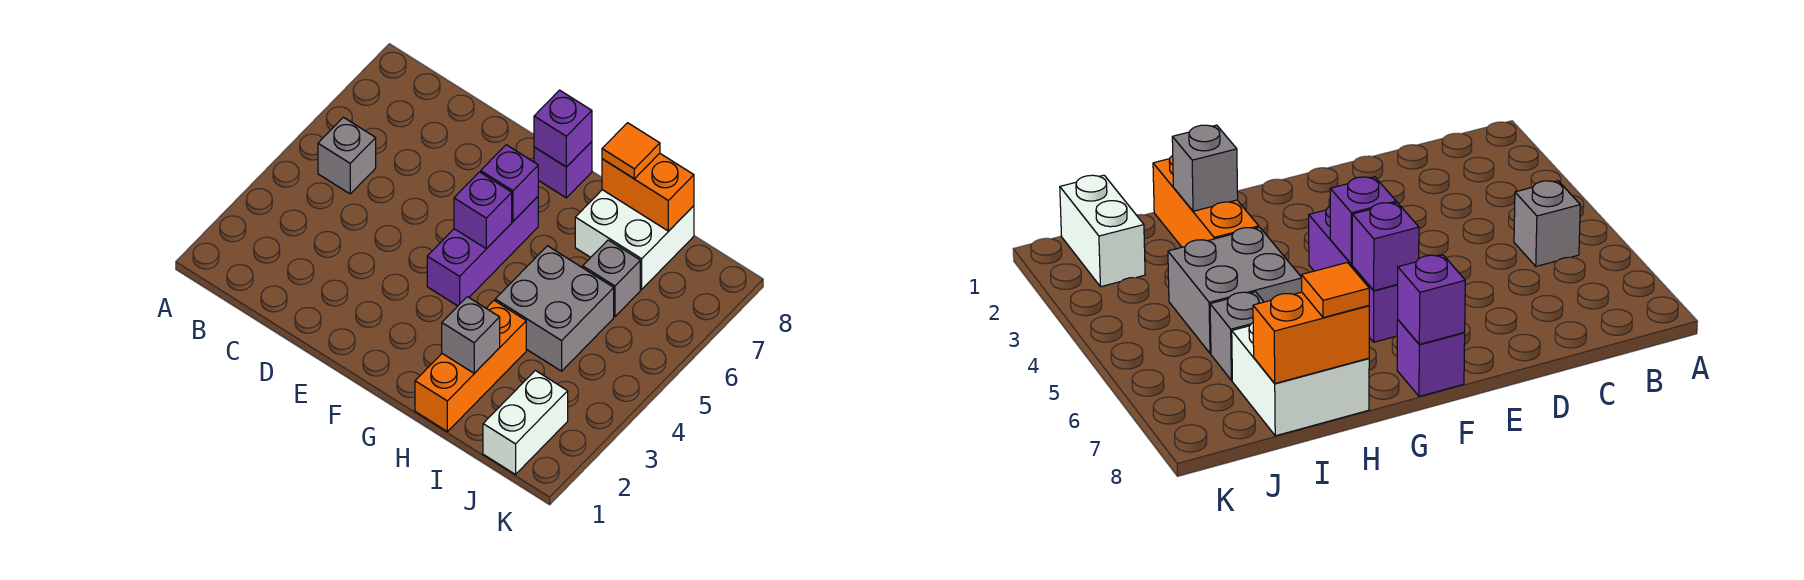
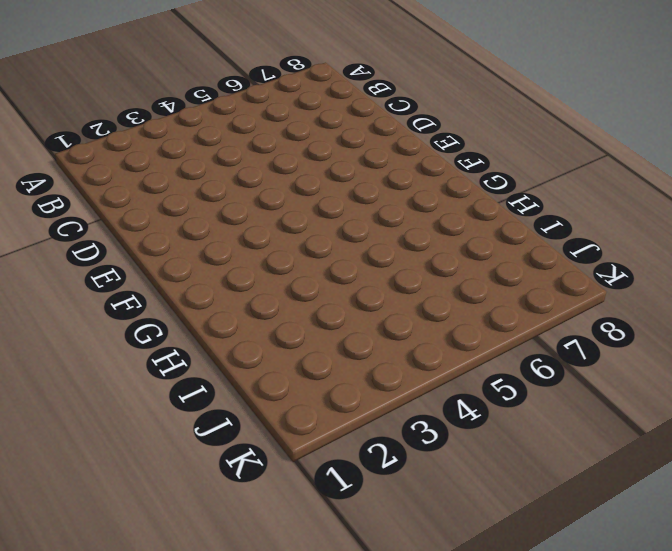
none -> grey 1x1 brick [318,117,376,194]
none -> purple 1x3 brick [427,197,538,306]
none -> purple 1x1 brick [534,142,592,198]

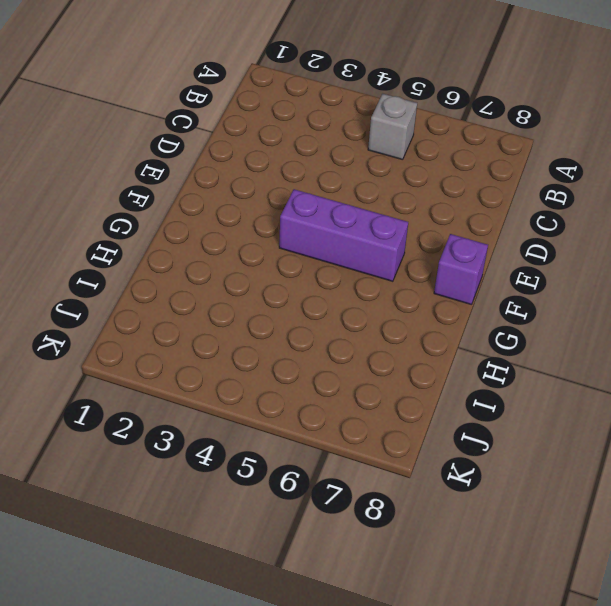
none -> orange 1x3 brick [415,301,526,431]
none -> grey 2x2 brick [495,246,614,371]
none -> white 2x2 brick [575,190,694,289]

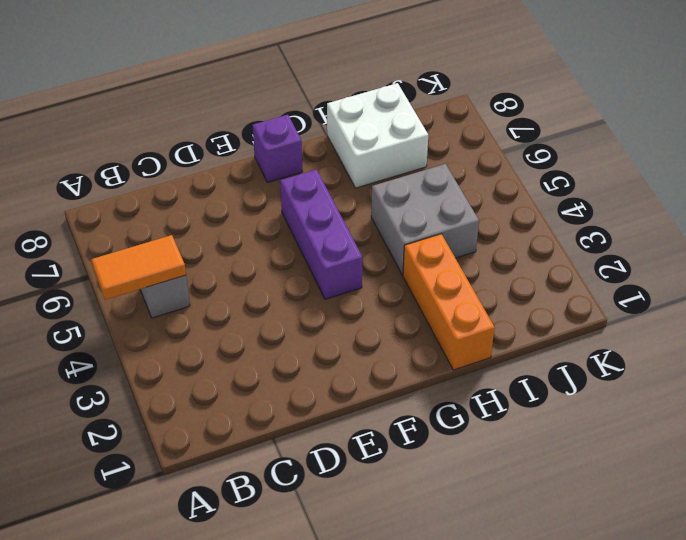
orange 1x2 tile [91,235,186,300] -> none
none -> grey 1x1 brick [583,240,640,317]
none -> white 1x2 brick [483,371,568,474]
none -> purple 1x1 brick [454,172,512,249]

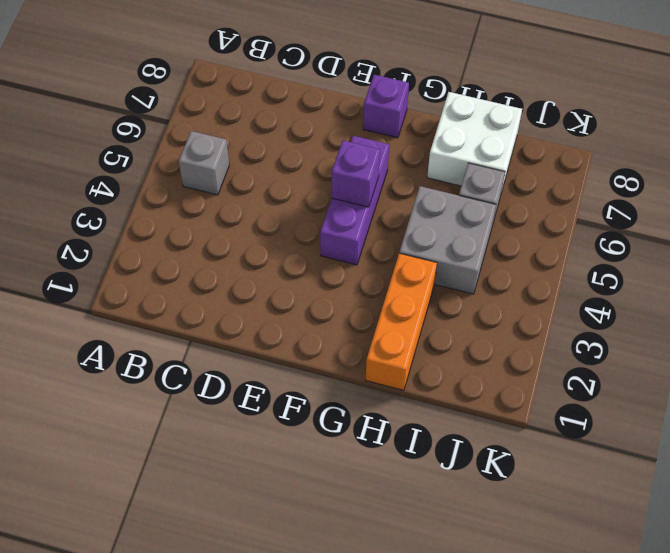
none -> white 1x2 brick [483,371,568,474]
none -> purple 1x1 brick [481,145,538,221]
none -> purple 1x1 brick [534,90,592,167]

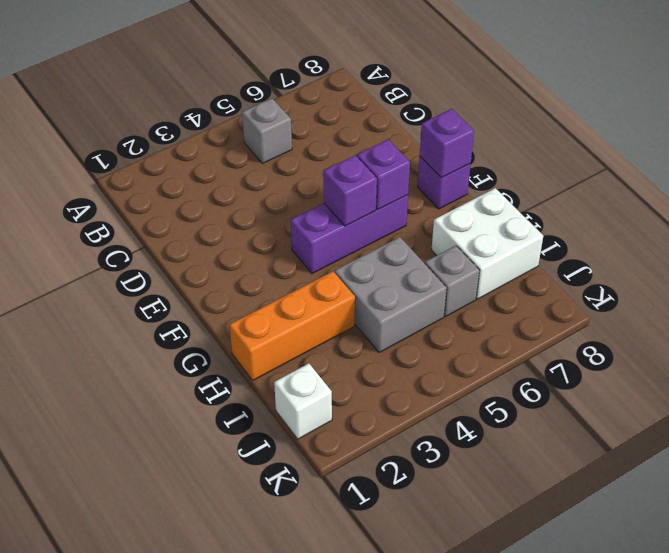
white 1x1 brick [274,364,332,439] -> white 1x2 brick [483,371,568,474]
none -> grey 1x1 brick [442,297,500,373]
none -> orange 1x2 brick [602,153,694,231]
none -> orange 1x1 tile [602,123,660,179]

